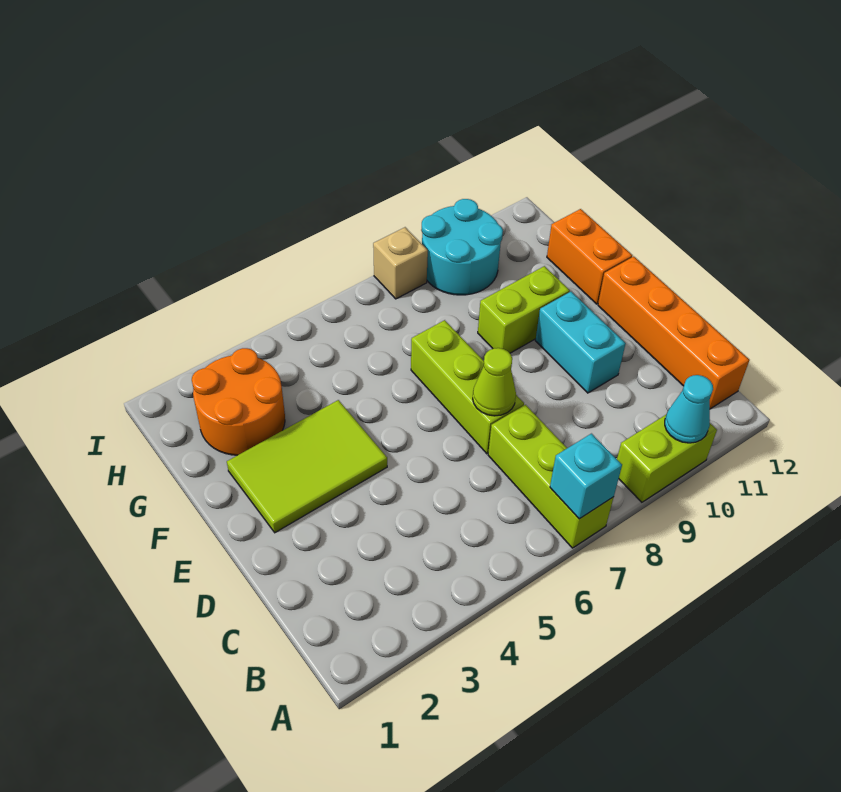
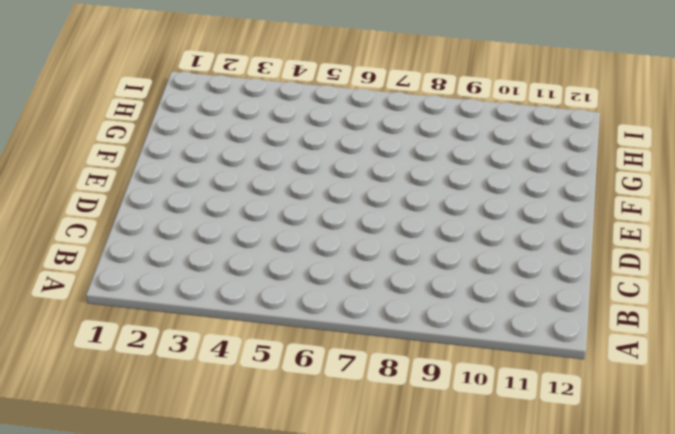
none -> lime 1x3 brick [488,405,614,548]
none -> lime 1x2 brick [617,415,717,502]
none -> orange 1x4 brick [598,257,749,409]

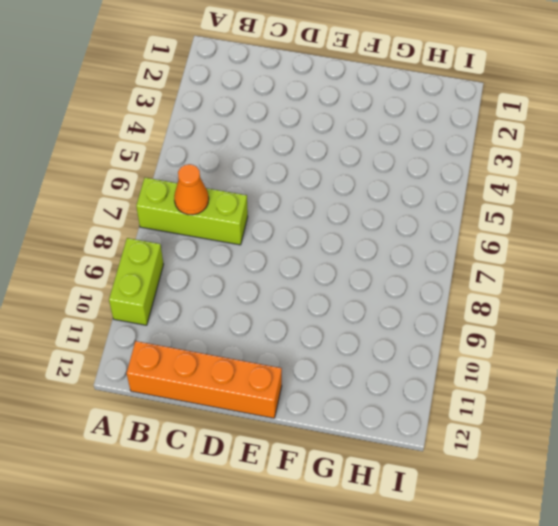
orange 1x1 cone [174,164,209,215] -> none
none -> lime 1x3 brick [411,320,524,454]
none -> cyan 1x2 brick [535,292,626,393]
none -> lime 2x3 tile [227,400,387,533]

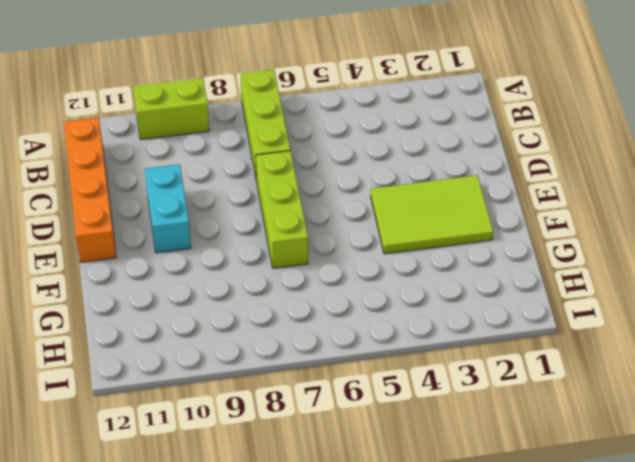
none -> lime 1x2 brick [478,266,570,353]
none -> orange 1x2 brick [547,209,632,304]
none -> orange 2x2 round brick [192,348,285,455]

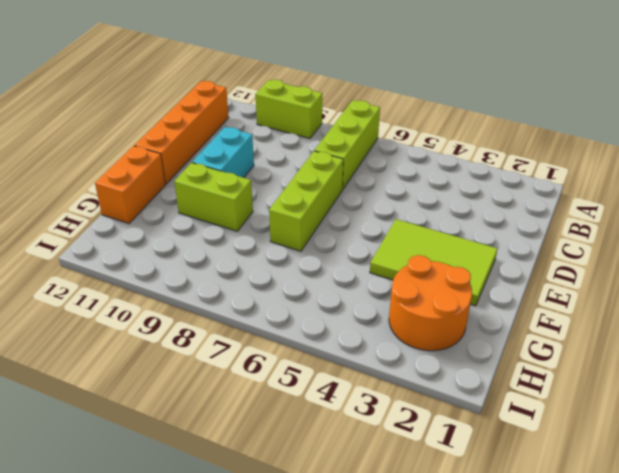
none -> cyan 2x2 round brick [421,199,503,295]
none -> tan 1x1 brick [373,227,428,299]
none -> cyan 1x1 brick [550,434,622,519]

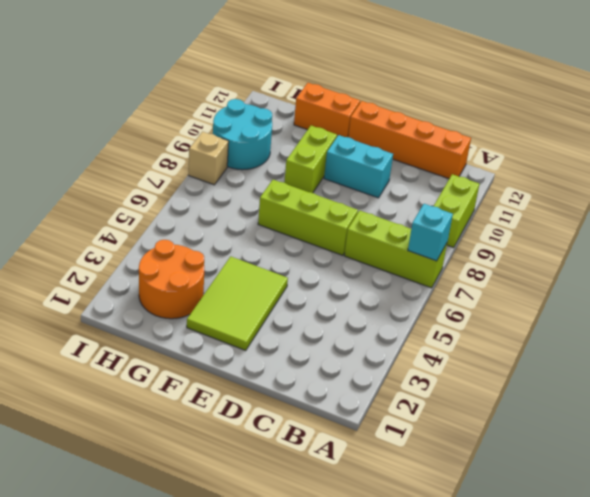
none -> cyan 1x1 cone [665,375,713,443]
none -> lime 1x1 cone [473,348,516,416]

